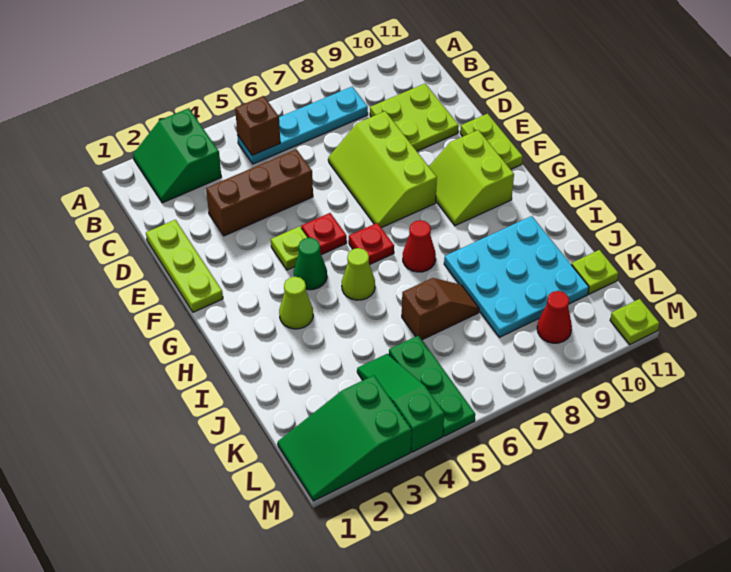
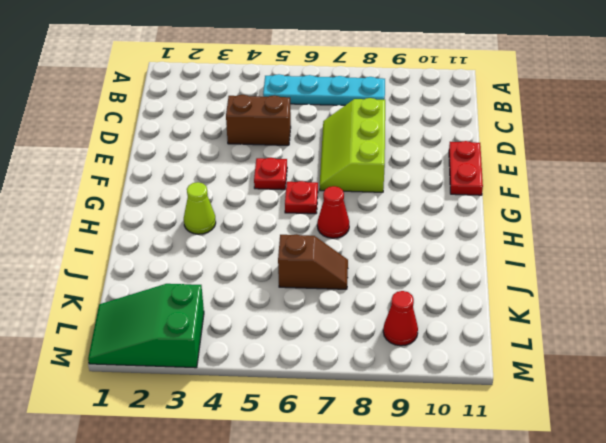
brown 1x2 brick [226,95,291,145] -> brown 1x3 brick [206,149,313,236]
red 1x2 plate [449,141,483,195] -> lime 1x2 plate [460,114,523,169]
none -> green 2x2 slope [133,108,221,203]
none -> lime 2x2 plate [370,84,459,151]
none -> lime 1x3 plate [146,220,223,312]

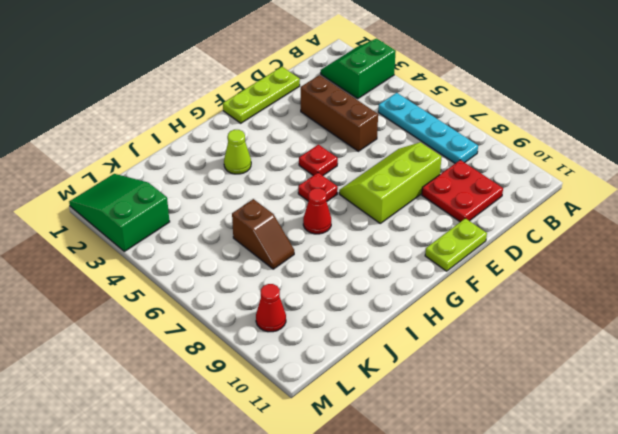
red 2x2 plate [422,160,503,222] -> lime 2x2 plate [370,84,459,151]
none -> lime 1x1 plate [271,226,308,270]
none -> lime 2x2 slope [429,130,514,226]
none -> green 1x1 cone [294,238,327,290]

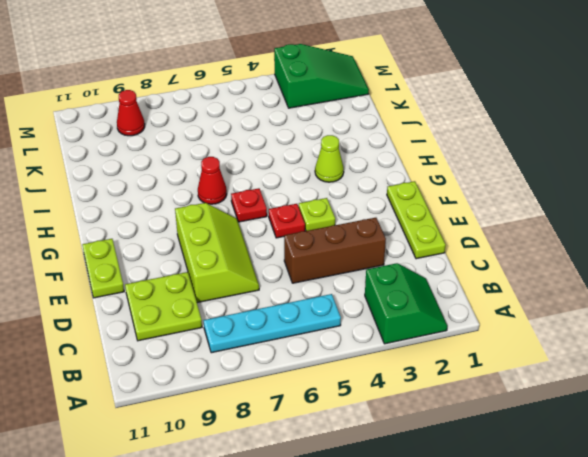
none -> lime 2x2 slope [429,130,514,226]
none -> green 1x1 cone [294,238,327,290]
none -> lime 1x1 cone [342,248,375,300]

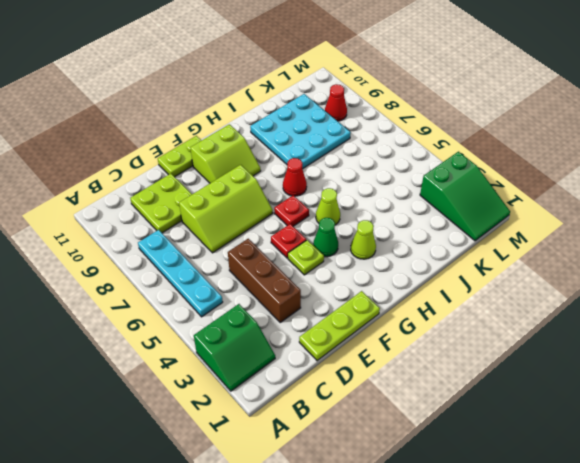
none -> brown 1x2 slope [402,278,479,340]
none -> green 1x3 slope [357,354,444,452]
none -> green 1x3 plate [389,335,475,436]

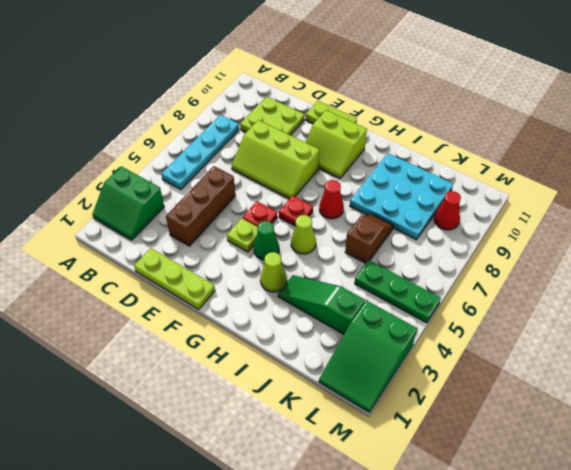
green 1x3 slope [278,275,365,334] -> green 1x3 slope moved to [357,354,444,452]
none -> lime 1x1 plate [571,250,618,294]
none -> lime 1x1 plate [610,299,659,344]
none -> brown 1x1 brick [235,96,280,155]

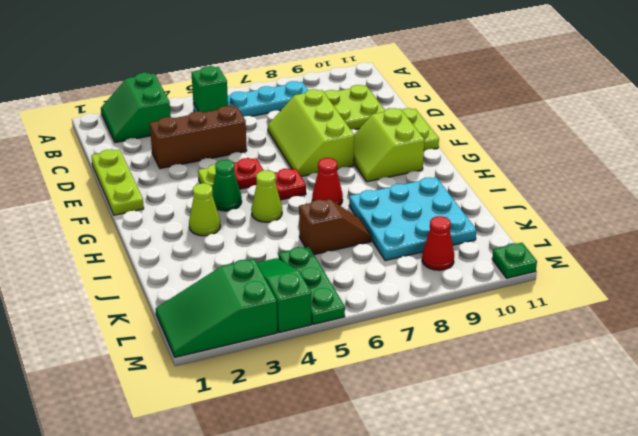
green 1x1 brick [191,66,228,112] -> brown 1x1 brick [235,96,280,155]
green 1x1 plate [492,243,537,278] -> lime 1x1 plate [610,299,659,344]
none -> lime 1x1 plate [571,250,618,294]

